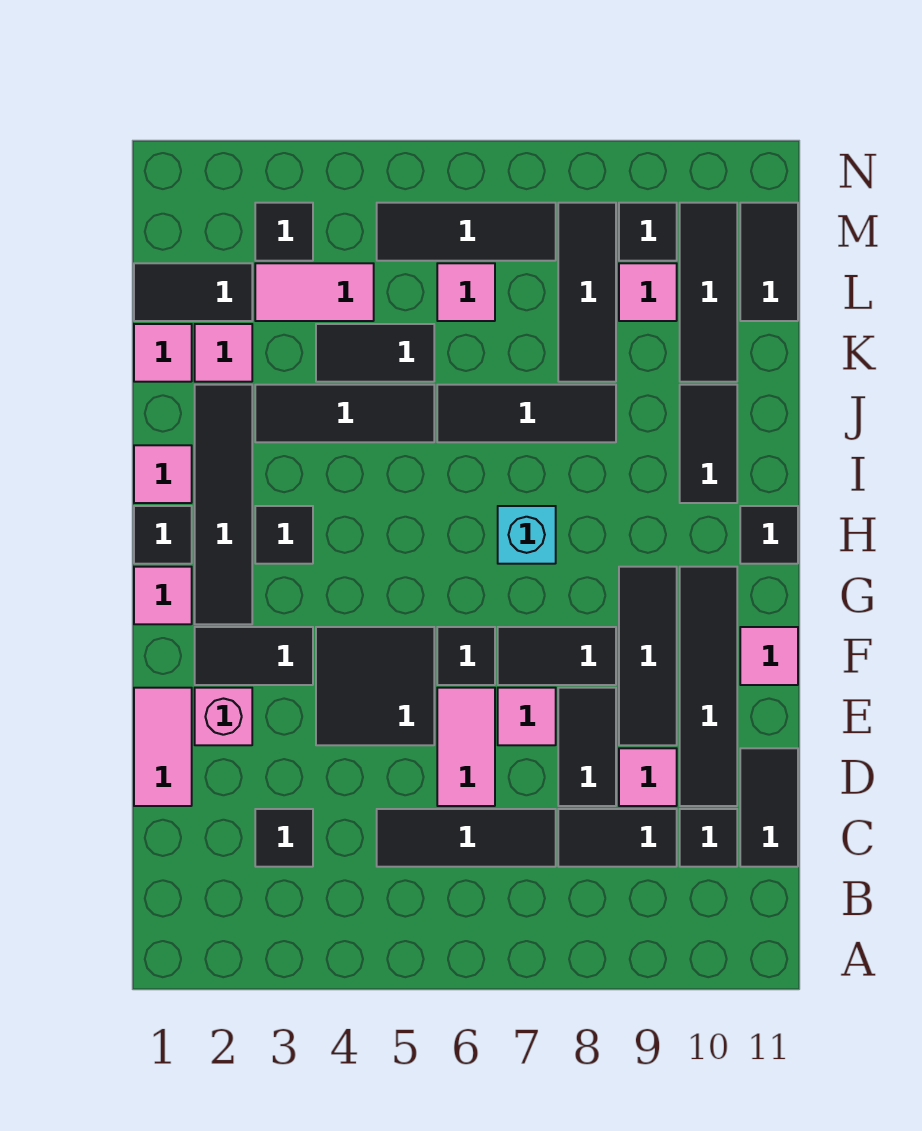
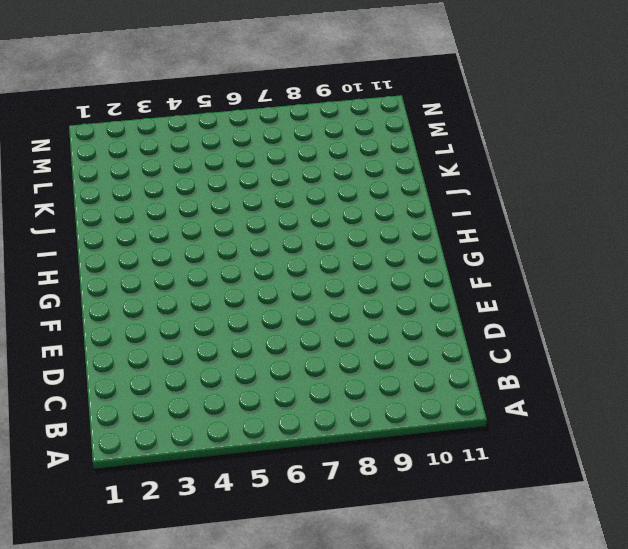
none -> black 1x1 tile [255,809,313,867]
none -> black 1x3 tile [377,809,556,867]
none -> black 1x2 tile [558,809,677,867]
none -> black 1x1 tile [680,809,737,867]

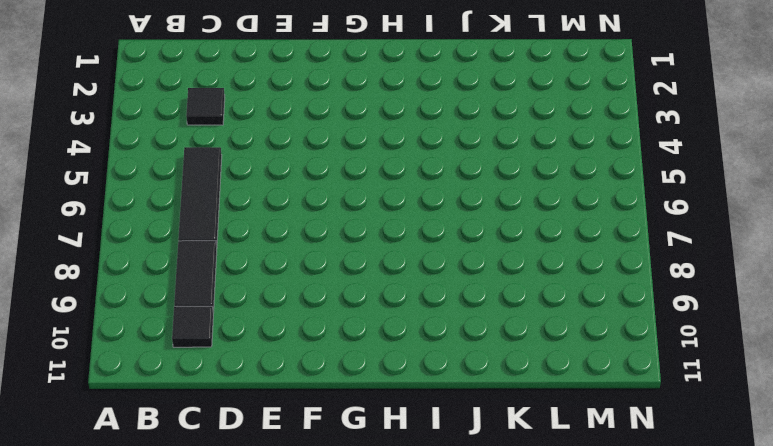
none -> black 1x2 tile [740,748,798,867]
none -> pink 1x2 tile [134,688,192,806]
none -> pink 1x2 tile [437,688,495,806]
none -> black 1x2 tile [558,688,616,806]

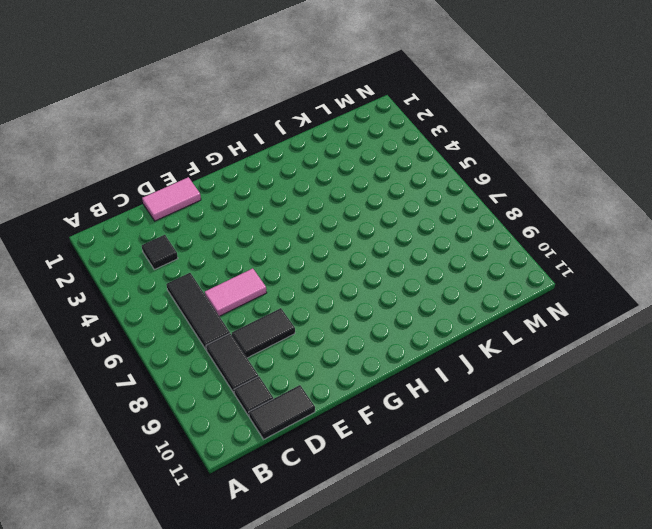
none -> pink 1x1 tile [619,748,677,806]
none -> black 1x4 tile [680,567,737,806]
none -> pink 1x1 brick [195,688,252,745]
none -> black 2x2 tile [316,627,434,745]

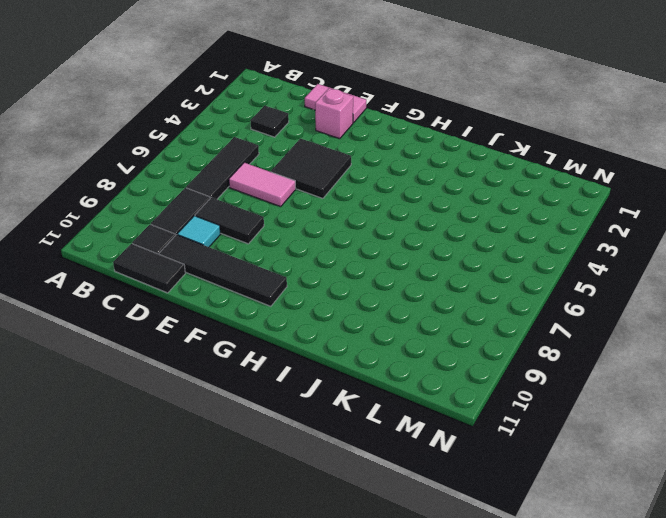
cyan 1x1 tile [178,216,221,247] -> pink 1x1 tile [619,748,677,806]
none -> pink 1x1 tile [498,688,556,745]
none -> black 1x3 tile [619,567,677,745]
none -> black 1x2 tile [195,627,313,685]
none -> black 1x1 tile [437,627,495,685]

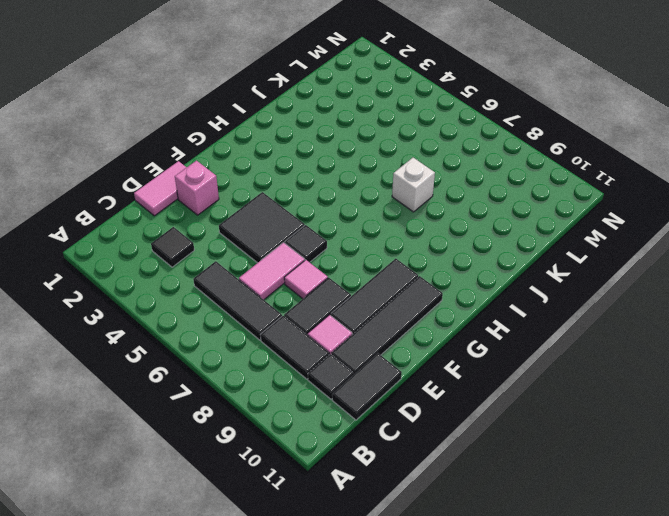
white 1x1 brick [392,158,435,212] -> black 1x3 tile [437,385,616,442]
none -> black 1x2 tile [195,627,313,685]
none -> black 1x2 tile [498,627,616,685]
none -> pink 1x1 tile [740,627,798,685]
none -> pink 1x1 tile [134,567,192,624]

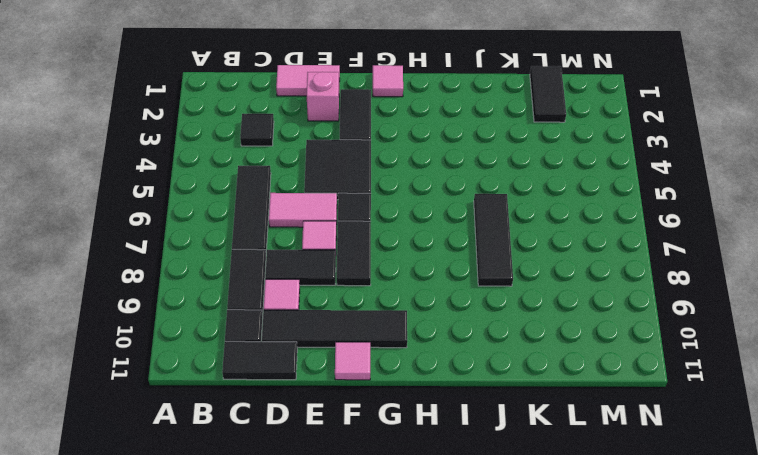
none -> black 1x3 tile [619,567,677,745]
none -> black 1x4 tile [195,385,252,624]
none -> black 1x1 tile [134,506,192,564]
none -> black 1x1 tile [255,506,313,564]

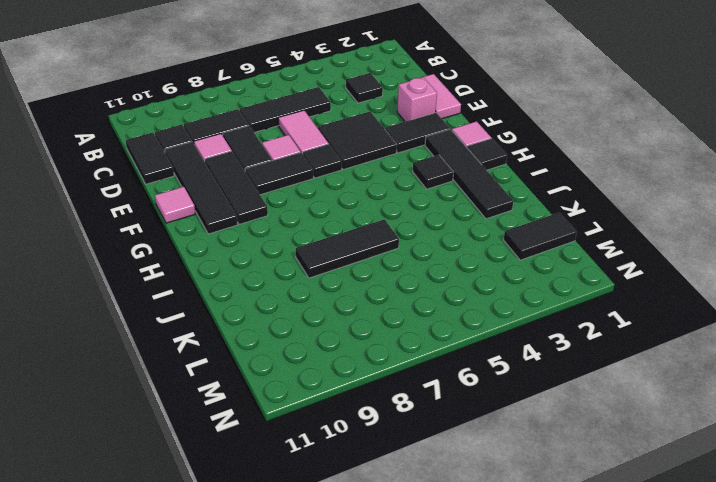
none -> cyan 1x1 brick [498,506,556,564]
none -> black 1x1 tile [740,506,798,564]
none -> pink 1x1 tile [134,445,192,503]
none -> black 1x2 tile [680,385,737,503]

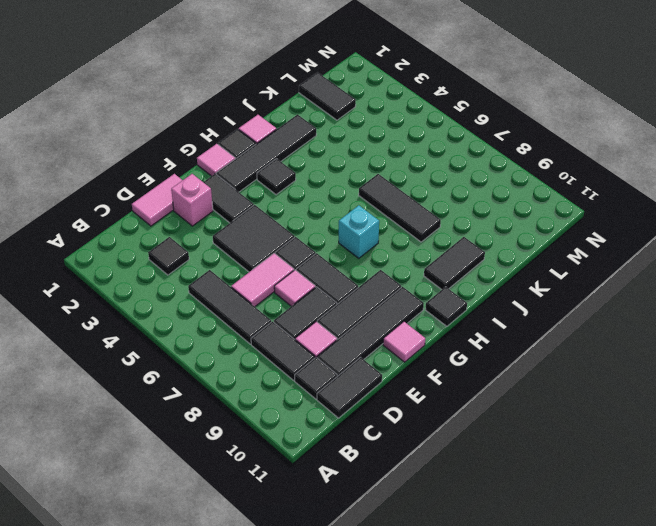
none -> black 1x3 tile [255,385,434,442]
none -> pink 1x1 tile [134,324,192,382]
none -> pink 1x1 tile [195,324,252,382]
none -> black 1x2 tile [316,324,434,382]

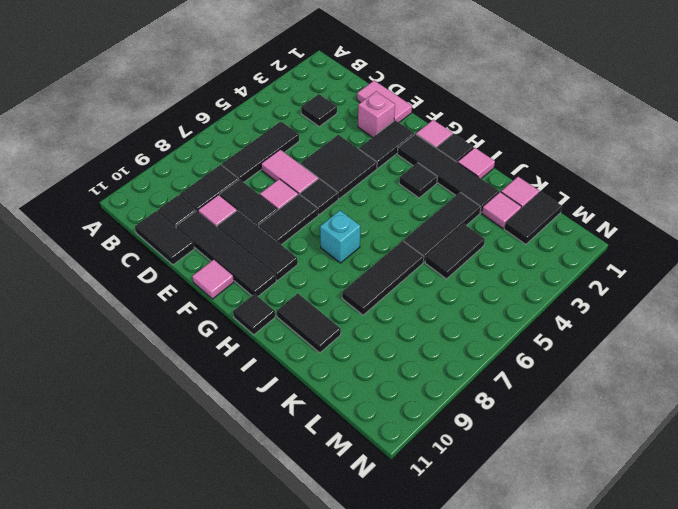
none -> black 1x3 tile [558,203,616,382]
none -> black 1x3 tile [680,203,737,382]
none -> pink 1x2 tile [255,263,374,321]
none -> pink 1x1 tile [437,263,495,321]

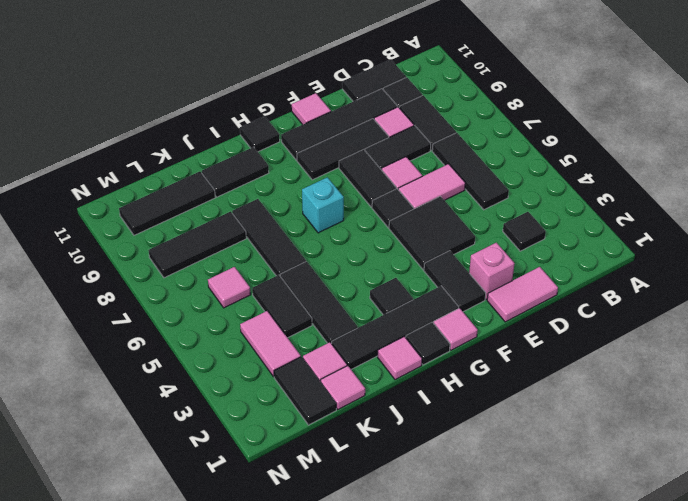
none -> pink 1x1 tile [619,263,677,321]
none -> black 1x2 tile [740,203,798,321]
none -> black 1x1 tile [255,203,313,261]
none -> black 1x3 tile [377,203,556,261]

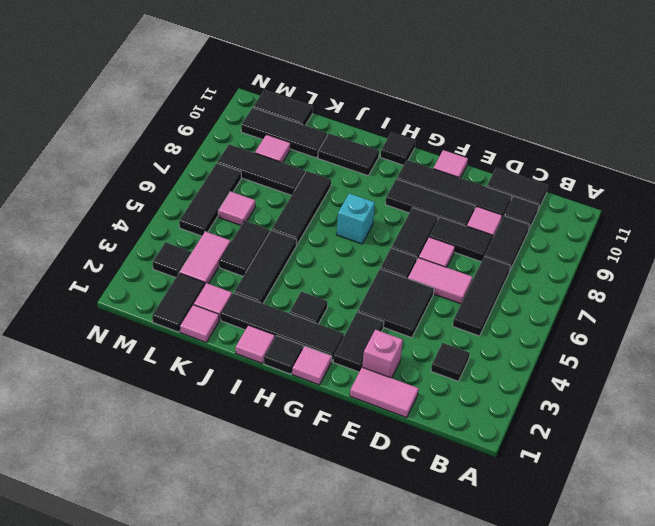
none -> black 1x1 tile [619,203,677,261]

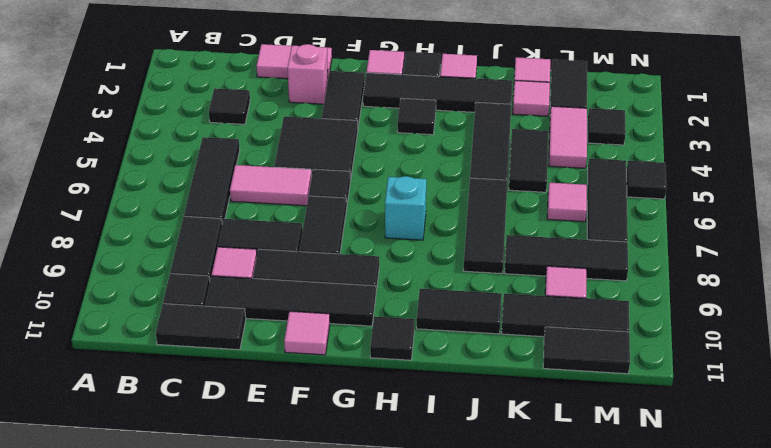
black 1x1 tile [627,161,666,199] -> black 1x1 tile moved to [619,203,677,261]
none -> pink 1x1 tile [498,688,556,745]

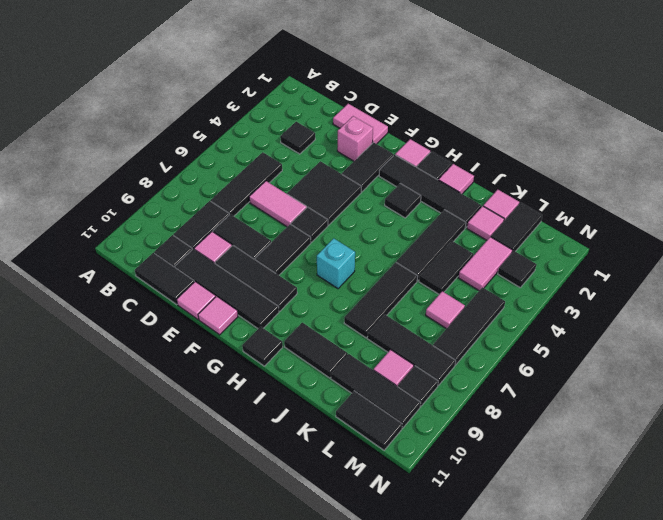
pink 1x1 tile [177,282,216,319] -> pink 1x1 tile moved to [498,688,556,745]

